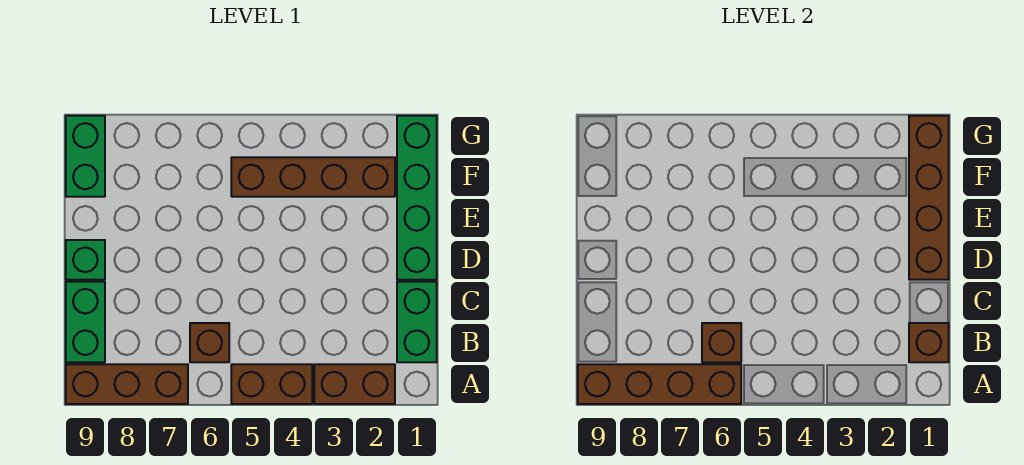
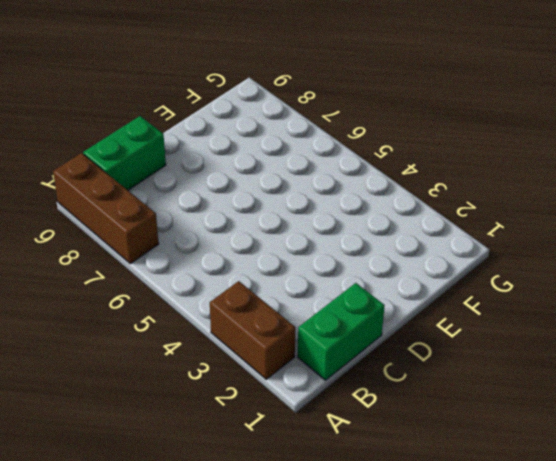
none -> brown 1x2 brick [231,364,312,404]
none -> brown 1x1 brick [190,323,229,362]
none -> green 1x4 brick [397,116,437,280]

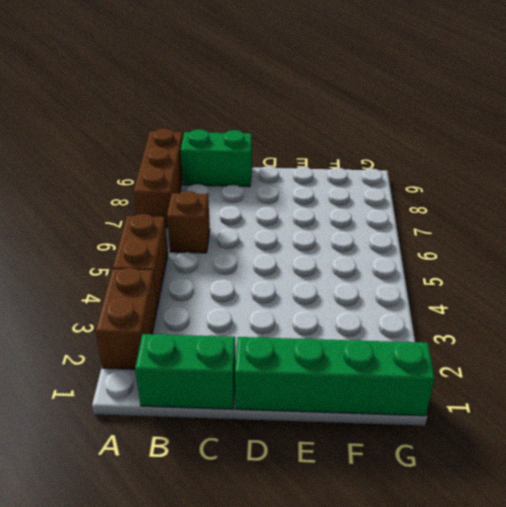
none -> green 1x1 brick [66,240,105,280]
none -> brown 1x4 brick [231,157,395,197]
none -> green 1x2 brick [66,116,105,197]

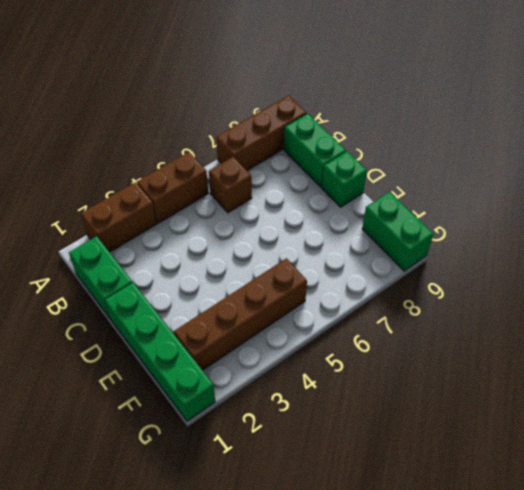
none -> brown 1x4 brick [578,364,741,404]
none -> brown 1x1 brick [909,323,949,362]
none -> brown 1x1 brick [702,323,741,362]

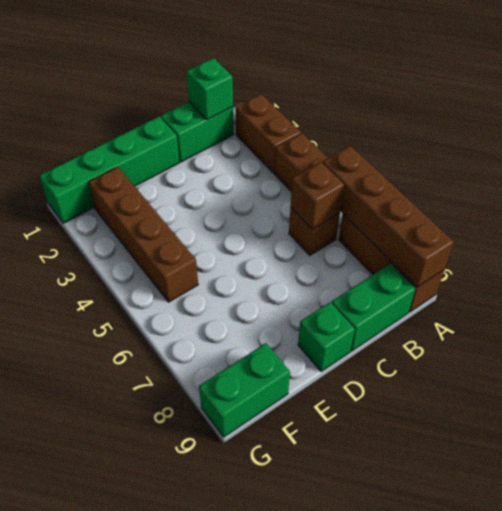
green 1x1 brick [186,58,233,120] -> brown 1x1 brick [909,323,949,362]
none -> brown 1x4 brick [909,116,949,280]

